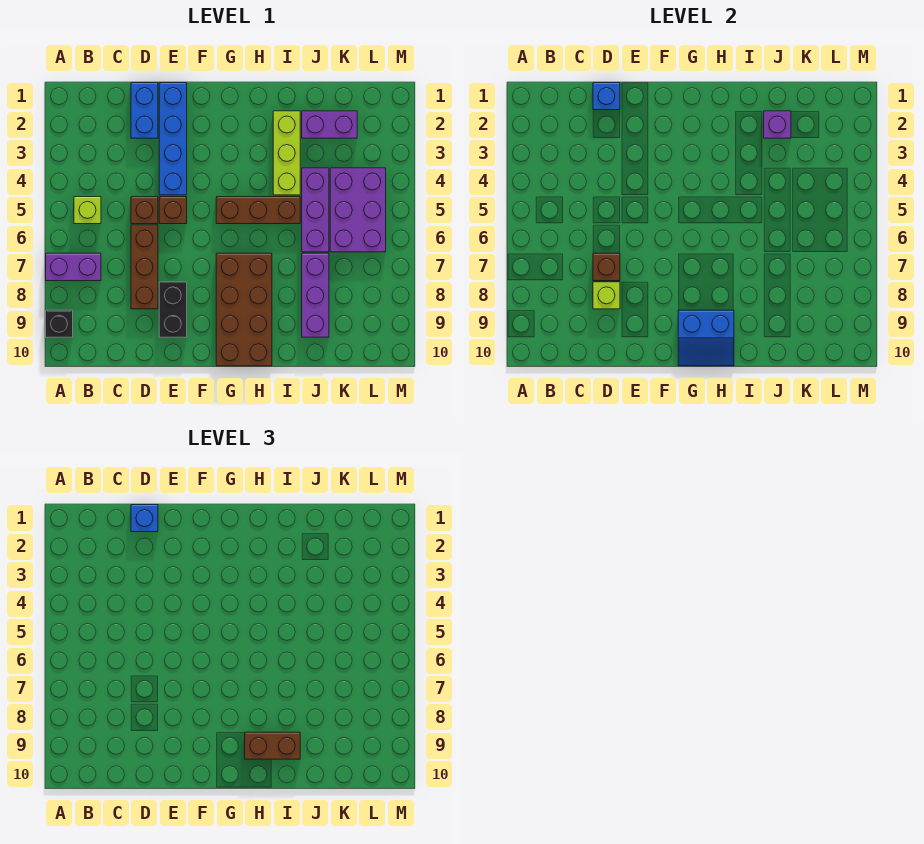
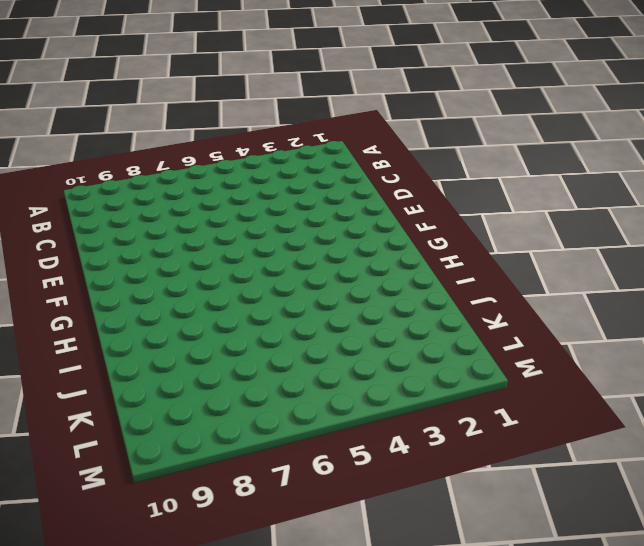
none -> purple 1x2 brick [46,253,101,281]
none -> black 1x1 brick [46,310,73,337]
none -> lime 1x1 brick [74,197,101,224]

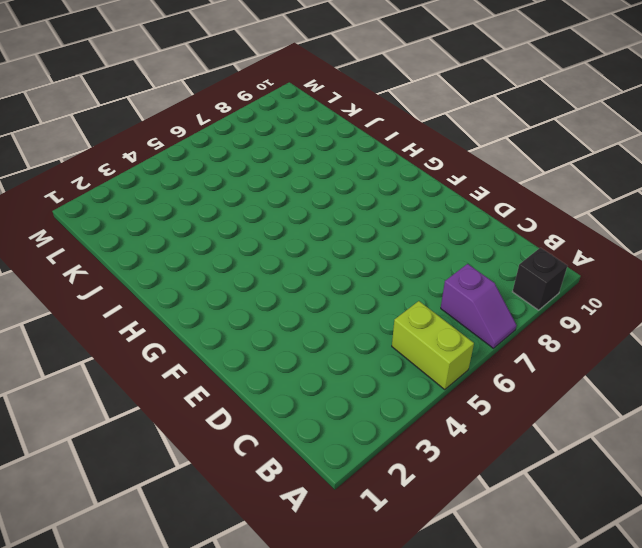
lime 1x2 brick [392,301,474,390] -> lime 1x1 brick [74,197,101,224]
purple 1x2 slope [441,264,517,348] -> purple 1x2 brick [46,253,101,281]
none -> blue 1x2 brick [131,83,158,138]
none -> brown 1x1 brick [131,197,158,224]
none -> brown 1x3 brick [131,225,158,309]

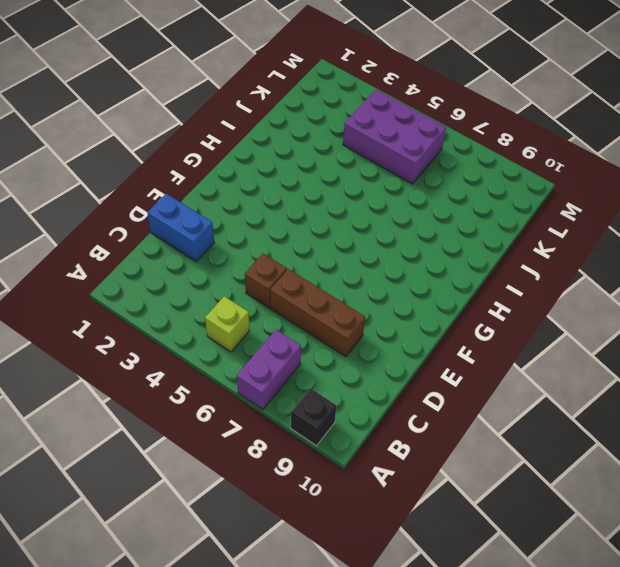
none -> blue 1x4 brick [159,83,187,195]
none -> brown 1x1 brick [159,197,187,224]
none -> black 1x2 brick [159,282,187,337]

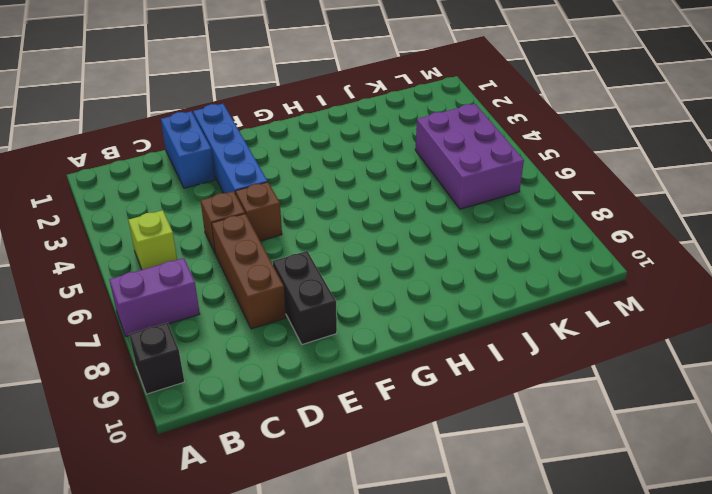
none -> brown 1x3 brick [216,197,300,224]
none -> brown 2x4 brick [216,253,272,366]
none -> lime 1x3 brick [273,111,300,195]

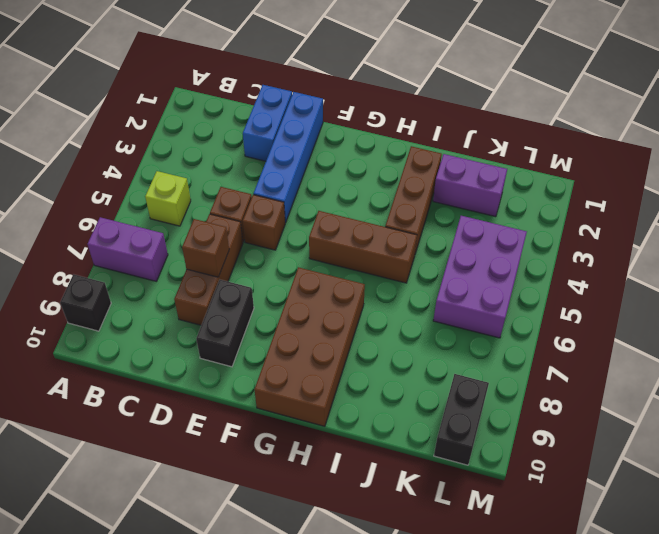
brown 1x3 brick [385,146,442,253] -> lime 1x3 brick [273,111,300,195]
black 1x2 brick [434,374,489,465] -> none
none -> purple 1x3 brick [302,168,329,252]
none -> purple 1x3 brick [302,253,329,337]
none -> blue 1x1 brick [593,83,620,110]

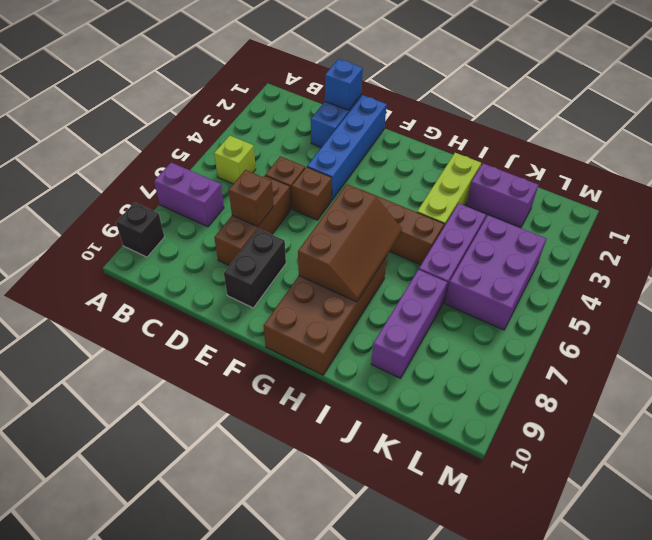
brown 2x3 slope [298,184,402,302] -> none
none -> lime 1x1 brick [593,282,620,309]
none -> blue 2x2 slope [678,310,734,366]
none -> purple 1x1 brick [764,111,791,138]

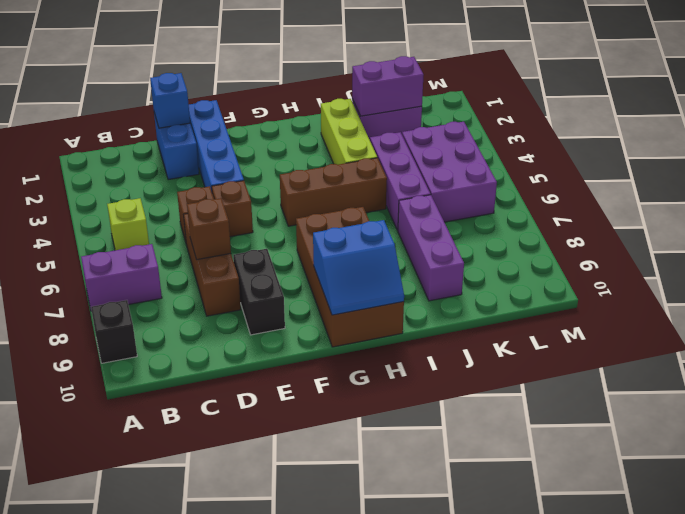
purple 1x2 brick [352,56,424,116] -> purple 1x1 brick [764,111,791,138]
none -> lime 1x1 brick [593,282,620,309]
none -> blue 1x1 brick [131,505,158,532]
none -> brown 1x2 brick [245,732,300,759]

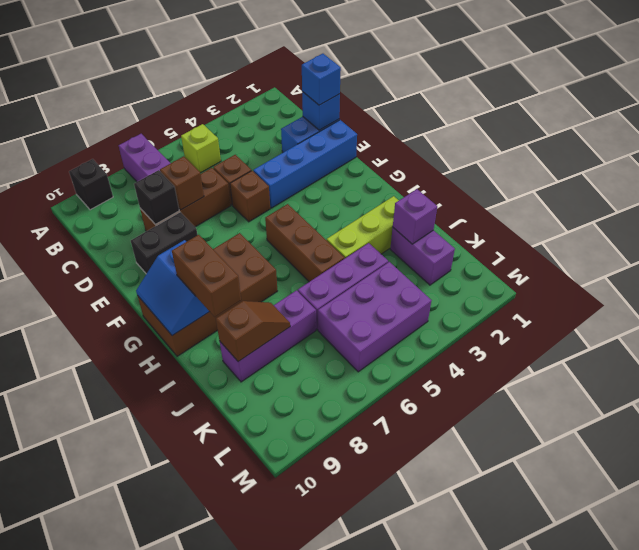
black 1x1 brick [134,170,179,225] -> lime 1x1 brick [593,282,620,309]
brown 1x2 slope [216,301,290,362] -> none

